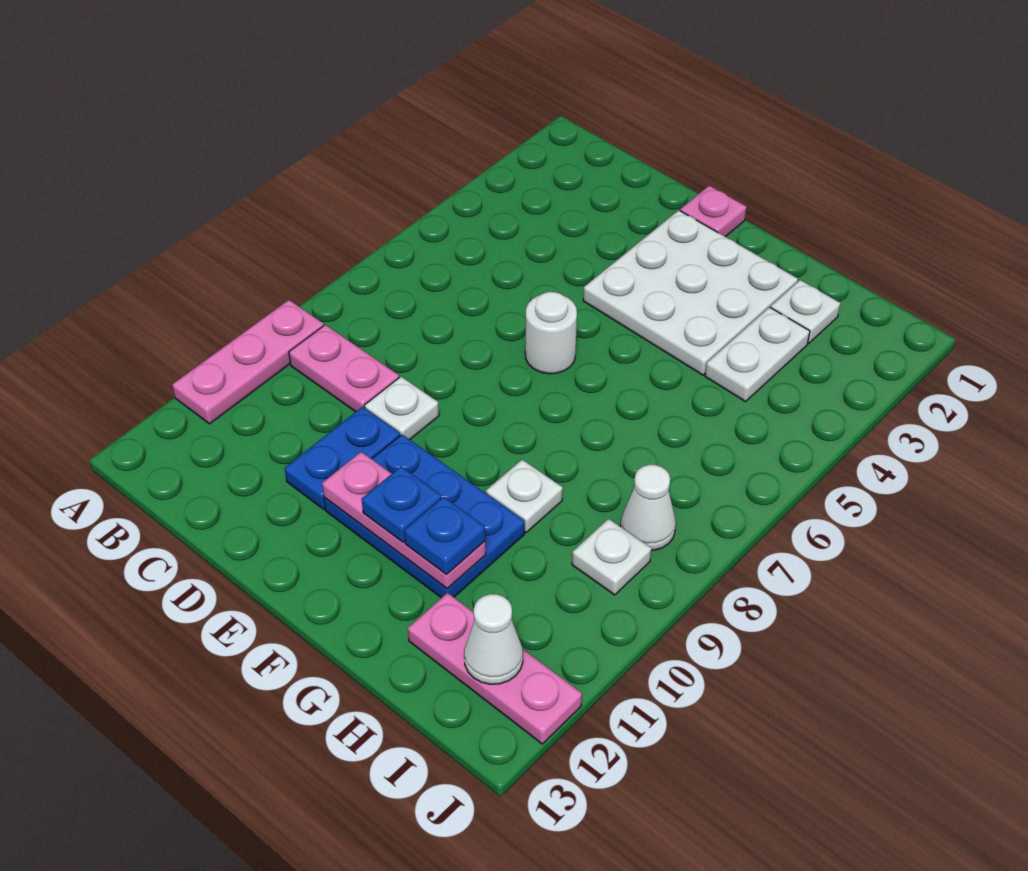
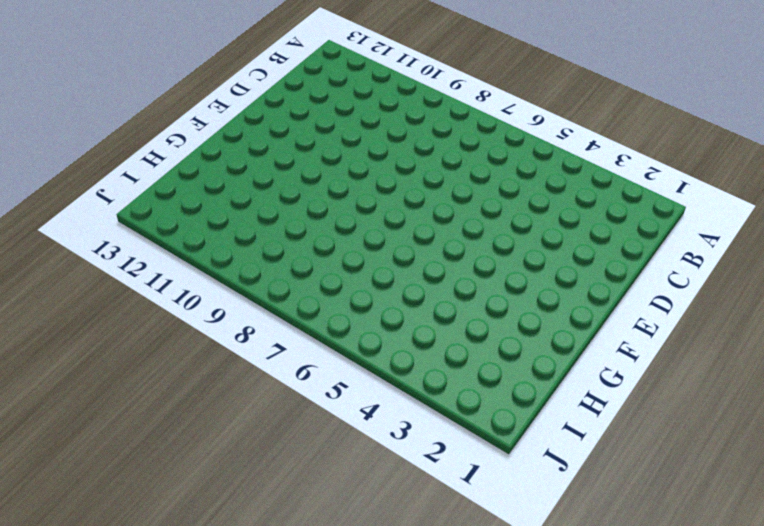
none -> pink 1x3 plate [172,300,324,424]
none -> pink 1x2 plate [289,325,399,412]
none -> white 1x1 plate [364,377,439,439]

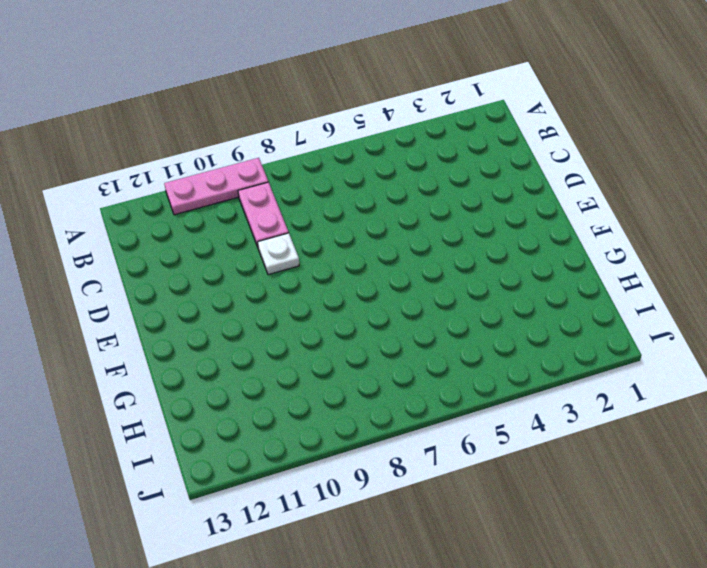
none -> blue 1x2 plate [285,407,400,509]
none -> pink 1x1 plate [680,186,746,237]
none -> white 3x3 plate [583,210,798,375]

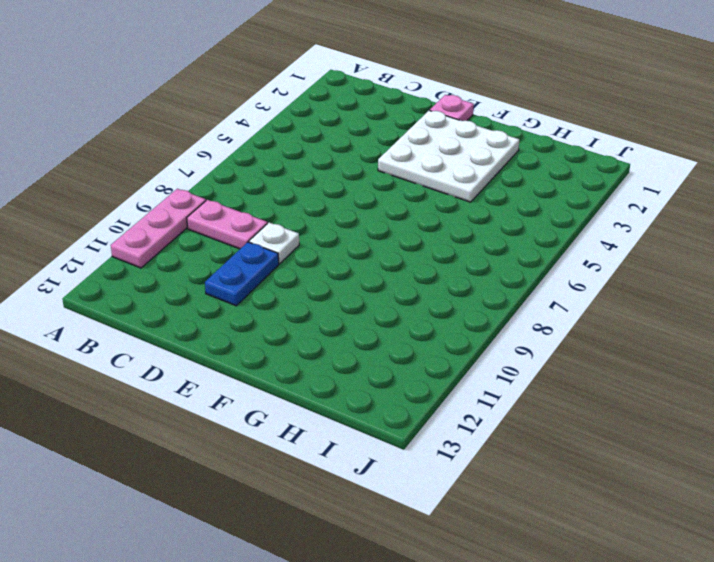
none -> white 1x1 round brick [525,292,577,374]
none -> blue 2x3 plate [324,435,525,598]
none -> white 1x1 plate [486,460,563,532]

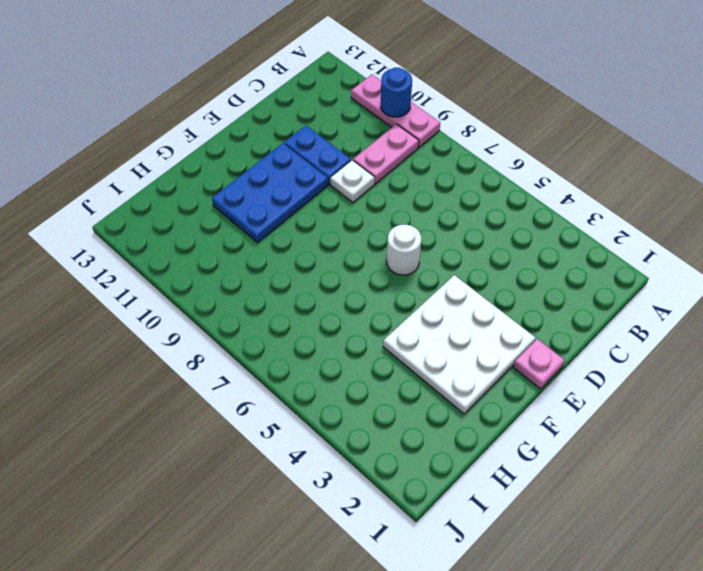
blue 1x1 round brick [381,68,412,117] -> none
none -> white 1x1 plate [486,460,563,532]
none -> white 1x1 plate [770,280,840,343]
none -> white 1x2 plate [705,307,810,402]

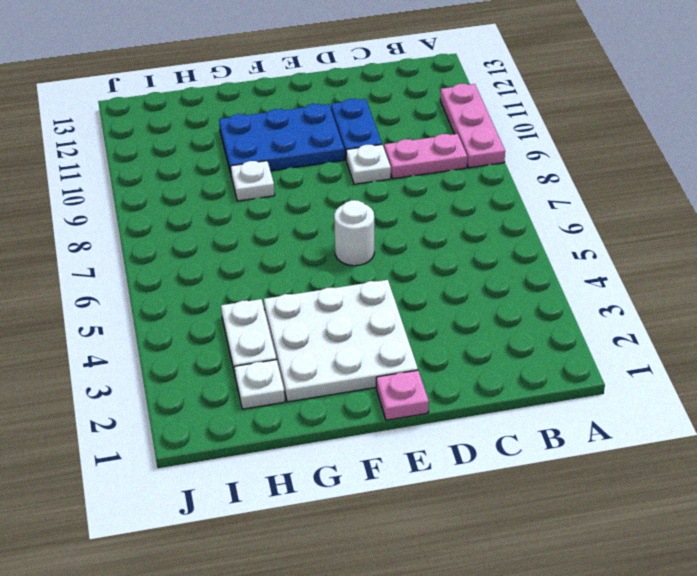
none -> pink 1x3 plate [408,593,582,744]
none -> white 1x1 cone [621,465,676,550]
none -> white 1x1 plate [572,519,651,595]

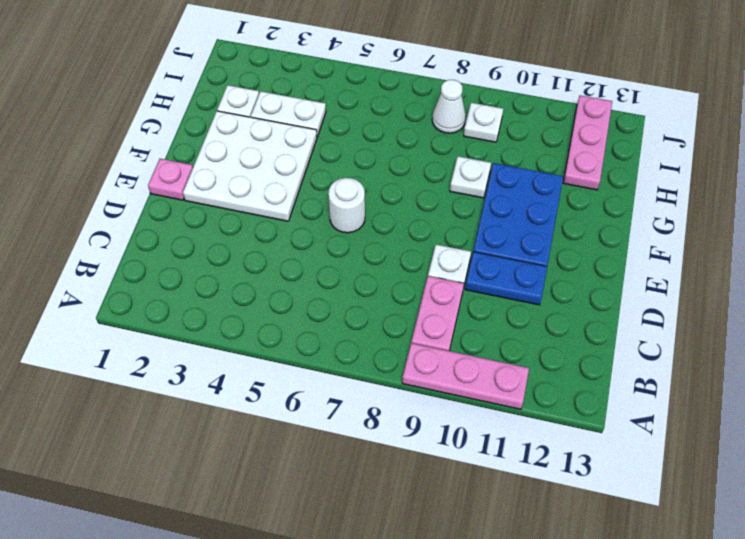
none -> pink 1x3 plate [322,452,486,589]
none -> white 1x1 cone [464,594,523,684]
none -> blue 1x1 plate [362,467,442,542]

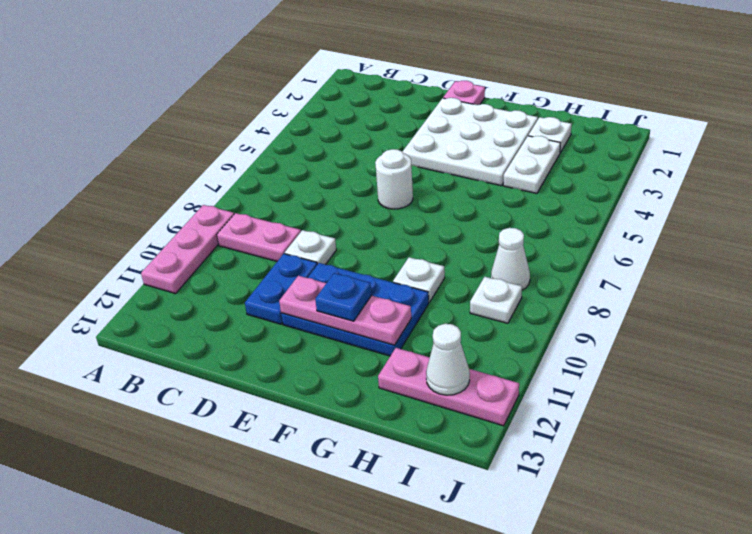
none -> blue 1x1 plate [404,497,485,574]

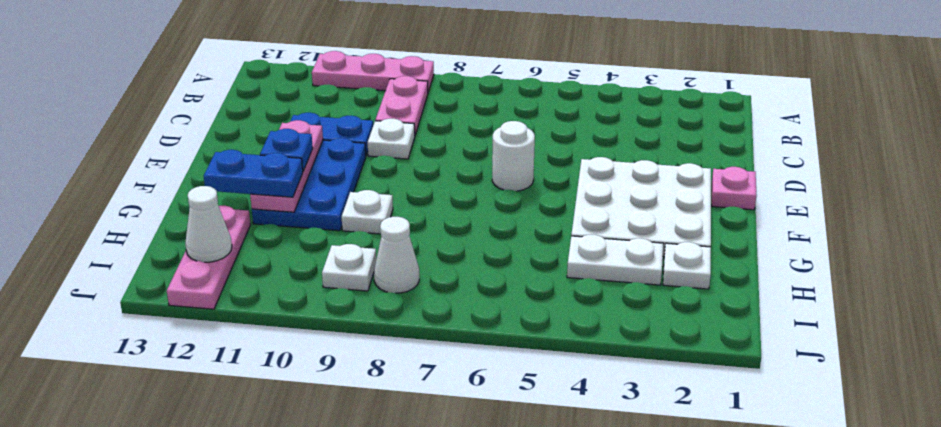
blue 1x2 plate [204,150,303,197] -> blue 1x1 plate [404,497,485,574]

